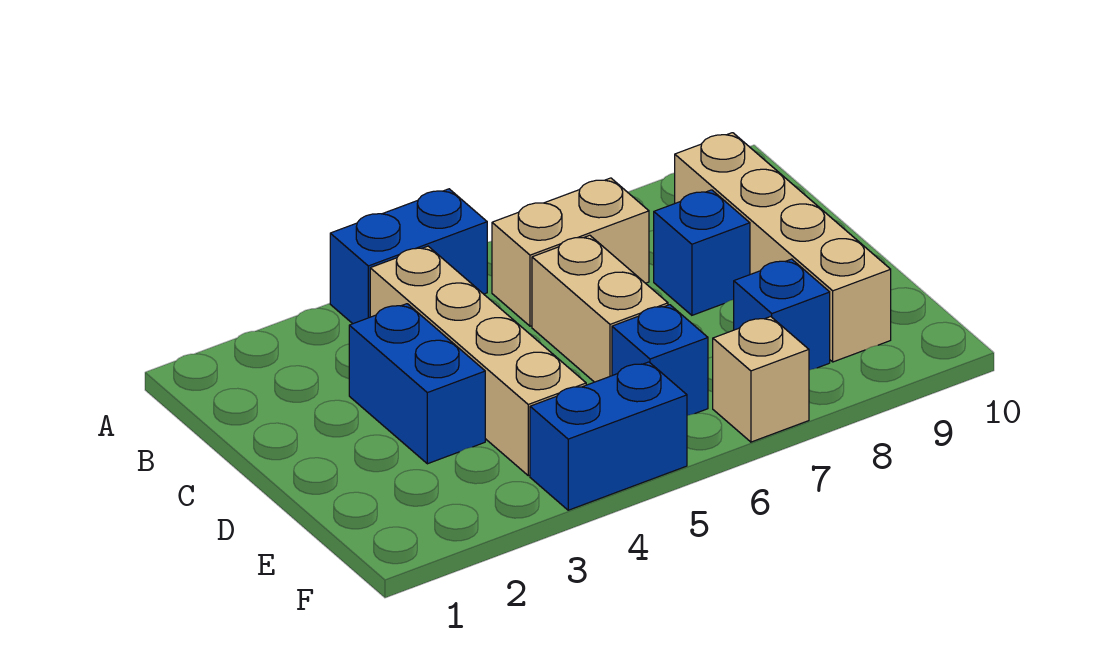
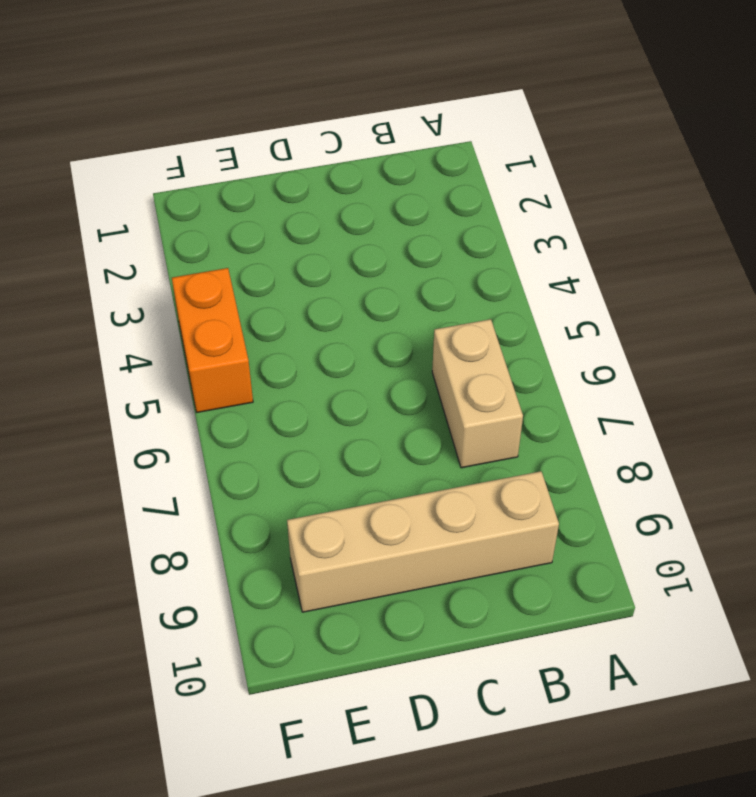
orange 1x2 brick [172,268,253,412] -> blue 1x2 brick [530,362,687,510]
none -> blue 1x2 brick [330,189,487,324]
none -> tan 1x4 brick [370,246,586,476]

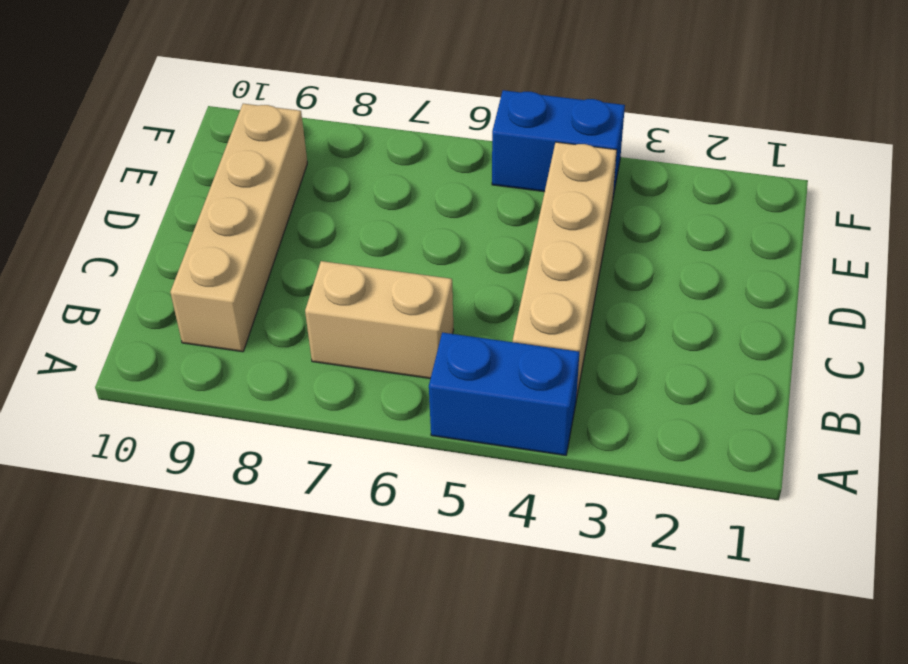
none -> blue 1x2 brick [349,304,485,464]
none -> tan 1x2 brick [532,235,668,382]

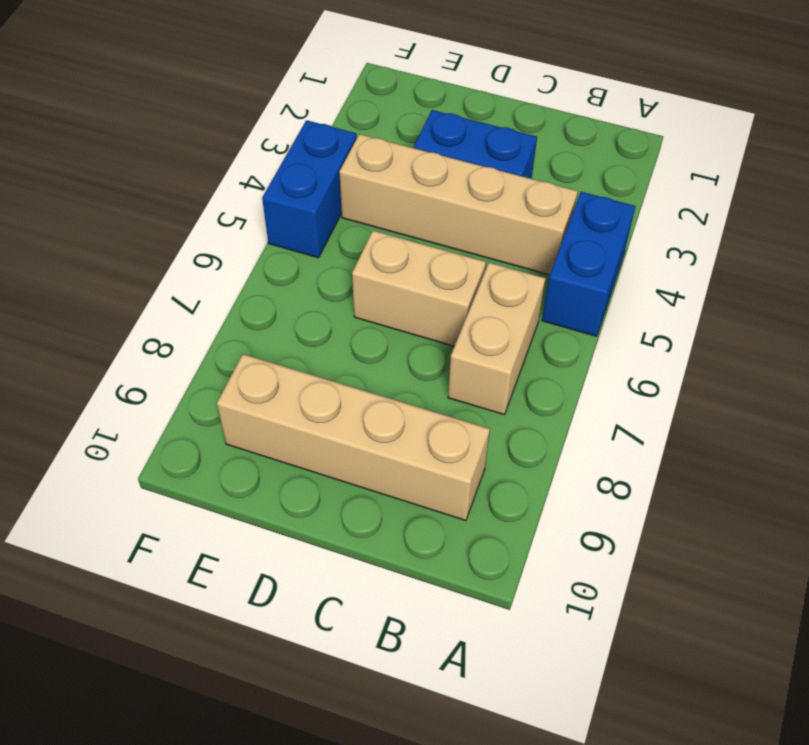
none -> blue 1x1 brick [654,190,750,315]
none -> blue 1x1 brick [612,305,708,416]

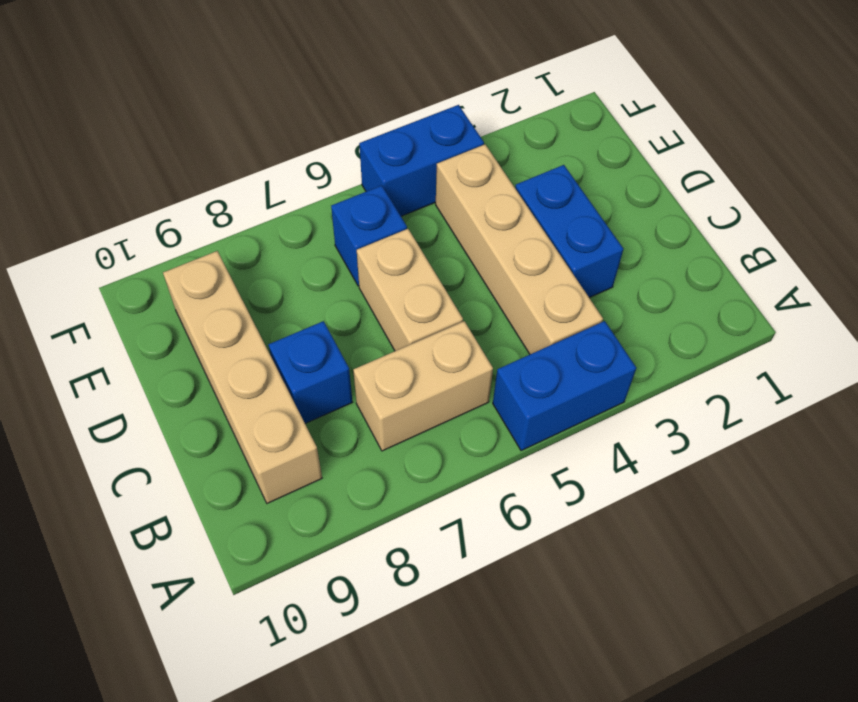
none -> blue 1x1 brick [734,259,830,370]
none -> tan 1x1 brick [713,317,809,442]

